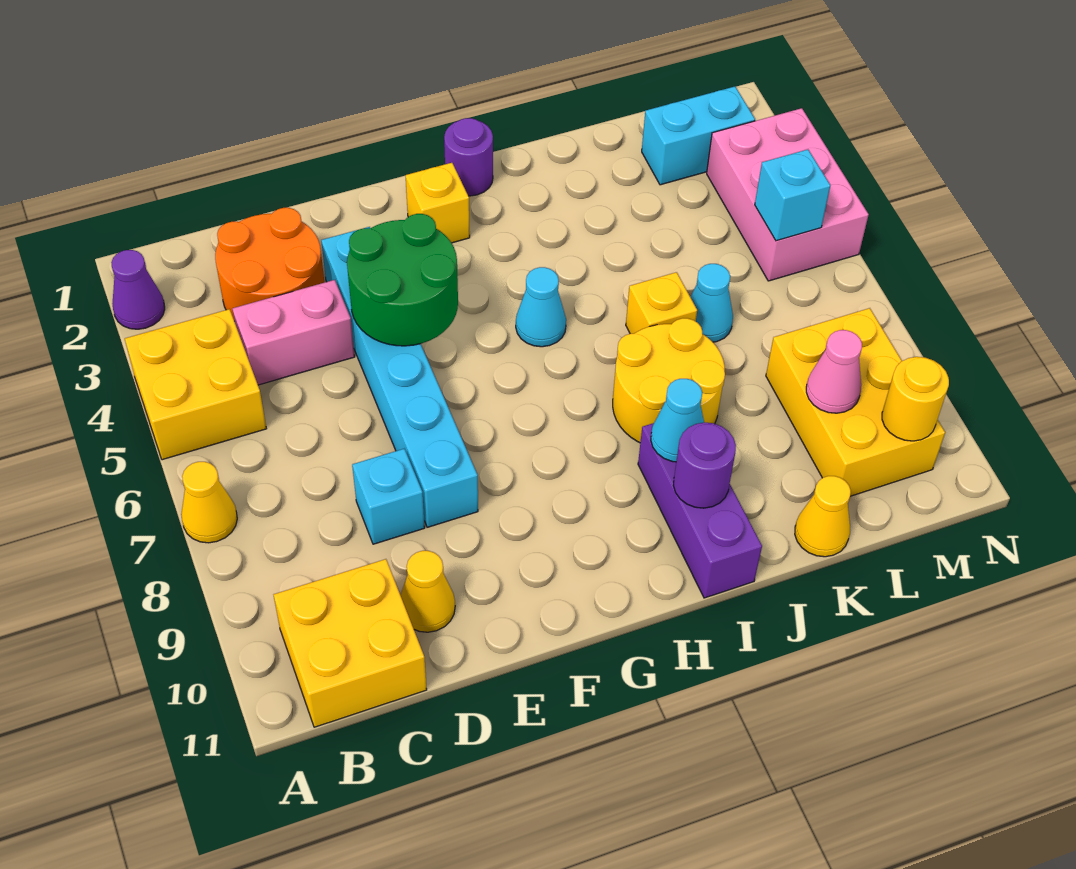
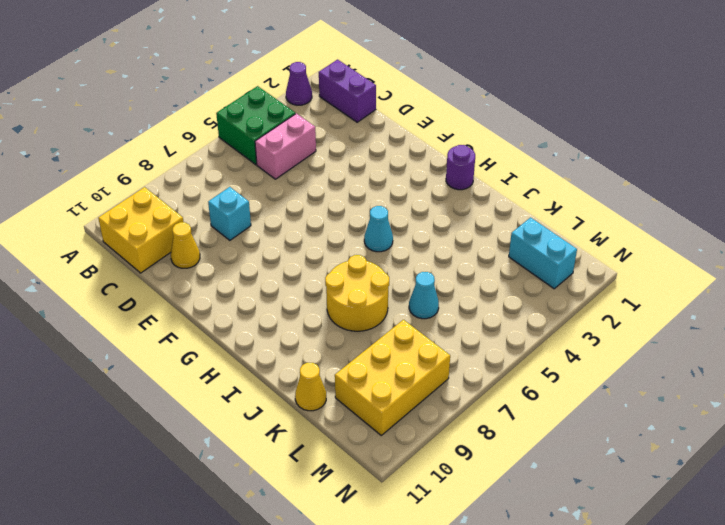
green 2x2 brick [216,86,295,165] -> yellow 2x2 brick [125,309,266,460]
purple 1x2 brick [319,60,376,122] -> none
pink 1x2 brick [255,113,316,179] -> pink 1x2 brick turned to [233,280,355,385]
none -> yellow 1x1 cone [181,462,237,543]
none -> orange 2x2 round brick [215,208,324,321]
none -> cyan 1x6 brick [321,227,478,527]

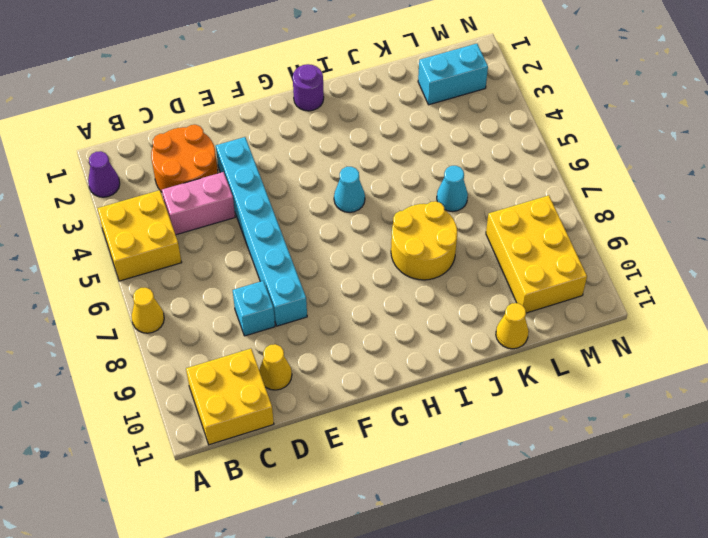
none -> yellow 1x1 brick [406,163,470,243]
none -> purple 1x3 brick [638,423,762,598]
none -> yellow 1x1 brick [626,272,697,334]

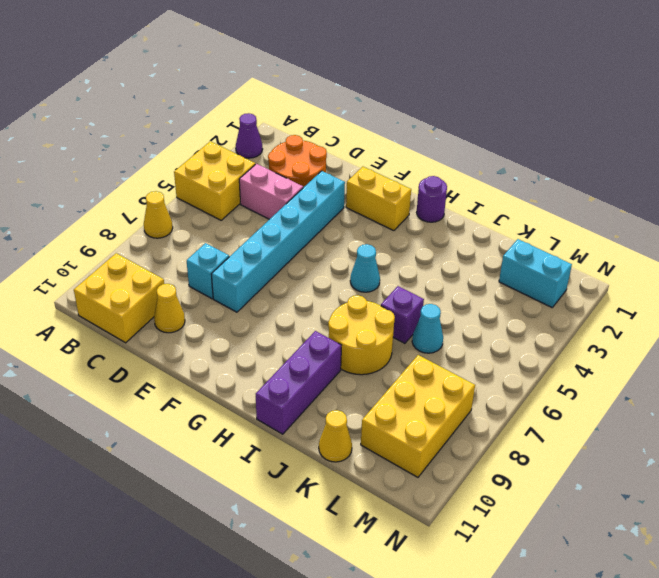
yellow 1x2 brick [346,167,411,231] -> yellow 1x1 brick [406,163,470,243]
purple 1x1 brick [381,286,424,343] -> yellow 1x1 brick [626,272,697,334]
none -> pink 2x3 brick [707,108,869,281]
none -> green 2x2 round brick [347,214,458,346]
none -> cyan 1x1 cone [651,379,704,462]

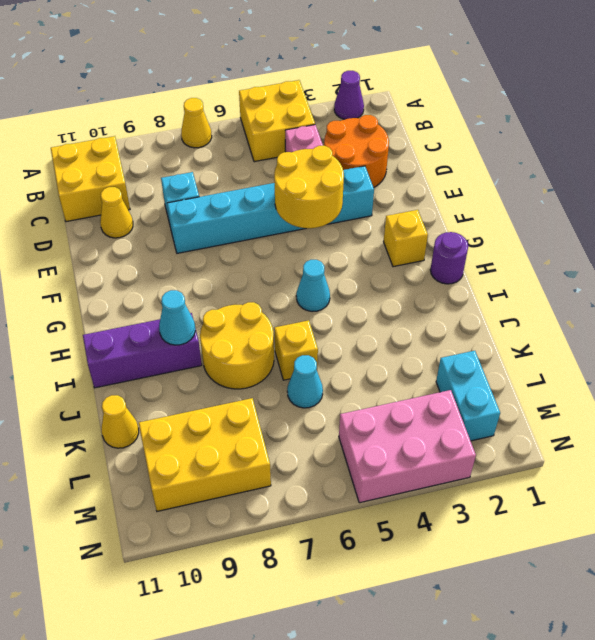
yellow 2x2 round brick [274,146,344,228] -> green 2x2 round brick [347,214,458,346]
none -> purple 1x1 round brick [673,422,736,508]
none -> pink 1x1 cone [806,330,862,413]
none -> cyan 1x1 brick [755,150,830,241]

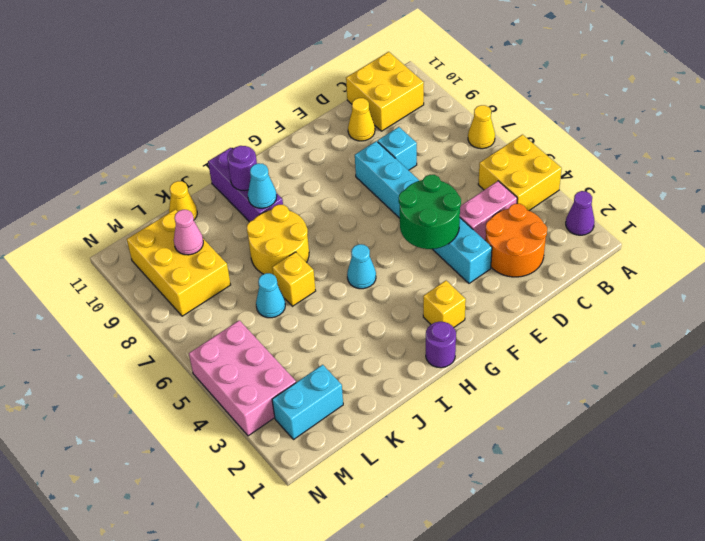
none -> cyan 1x1 brick [755,150,830,241]
none -> yellow 1x1 round brick [882,357,949,441]

